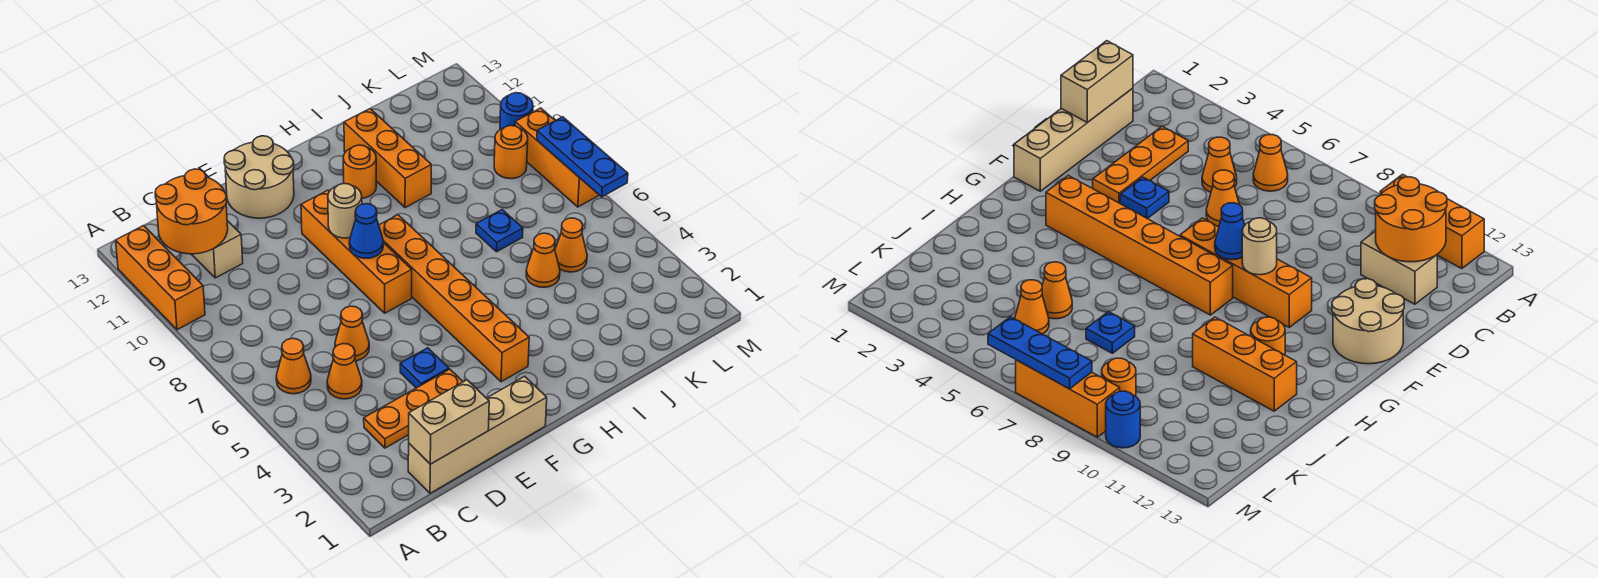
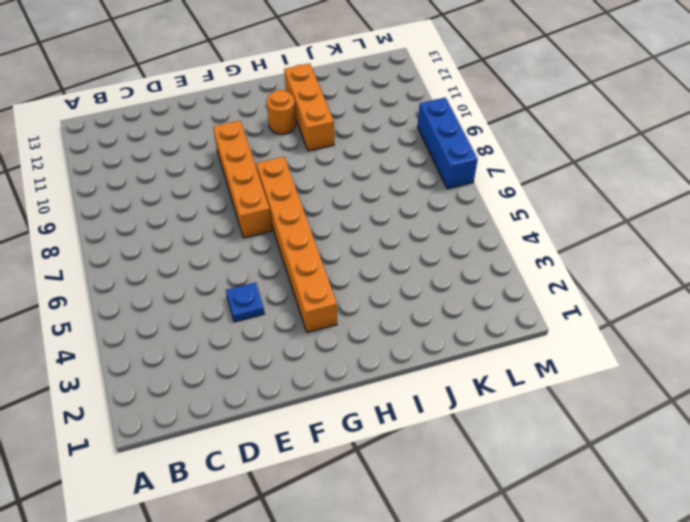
blue 1x3 brick [417,98,478,189] -> orange 1x3 brick [515,108,599,207]
none -> orange 1x3 brick [116,226,205,330]
none -> orange 1x1 cone [276,338,311,394]
none -> tan 1x4 brick [408,376,547,493]

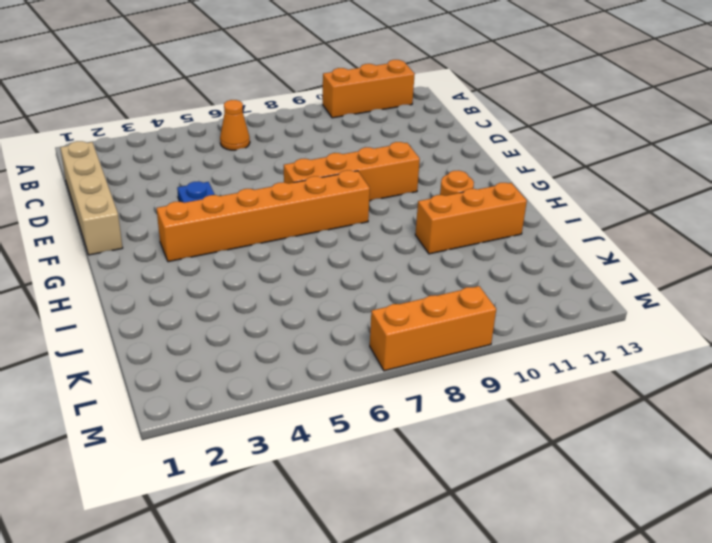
none -> orange 1x3 plate [364,369,463,448]
none -> orange 1x1 cone [327,344,362,399]
none -> tan 1x2 brick [192,221,243,278]

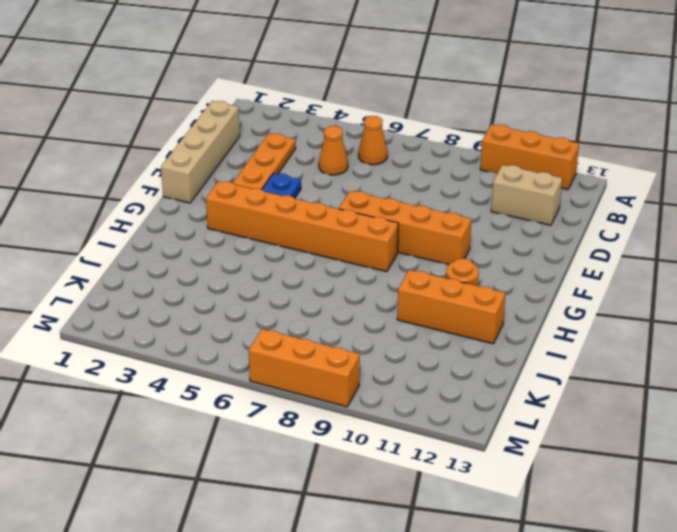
none -> orange 1x1 cone [335,306,369,361]
none -> tan 2x2 round brick [224,136,294,218]
none -> orange 1x1 cone [526,233,560,287]

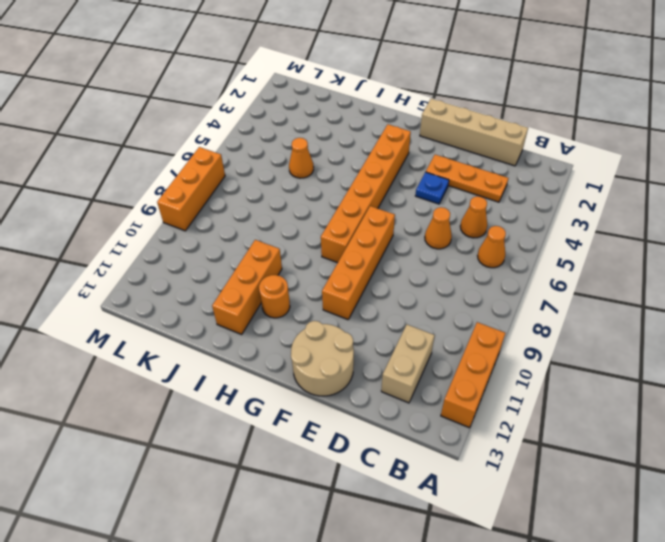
none -> blue 1x1 plate [476,210,523,252]
none -> orange 1x1 cone [555,218,587,272]
none -> orange 1x1 round brick [494,126,528,179]

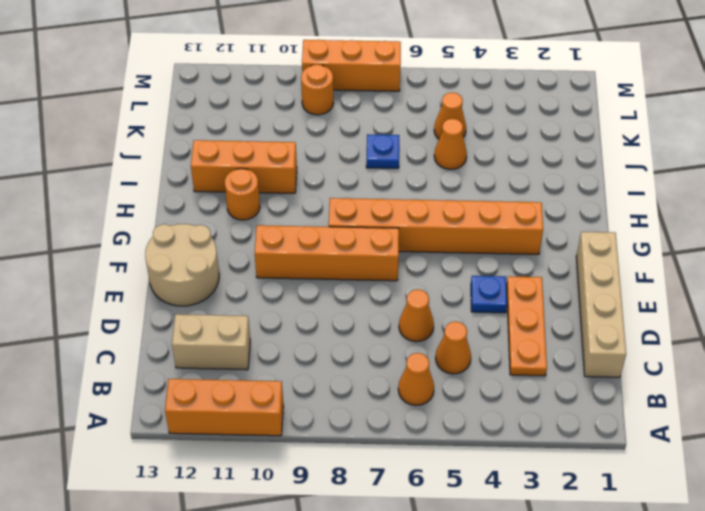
none -> blue 1x1 round brick [500,93,533,129]
none -> orange 2x2 round brick [155,169,228,254]
none -> tan 1x2 brick [409,380,489,464]

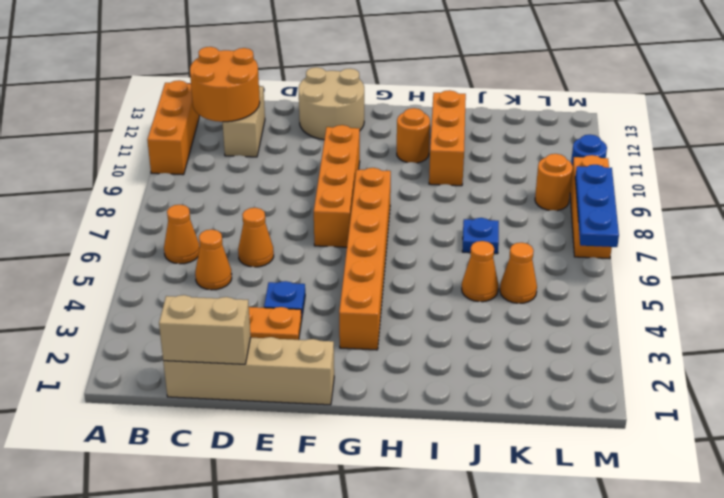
none -> blue 1x1 cone [349,204,383,258]
none -> tan 1x1 round brick [328,184,362,238]

